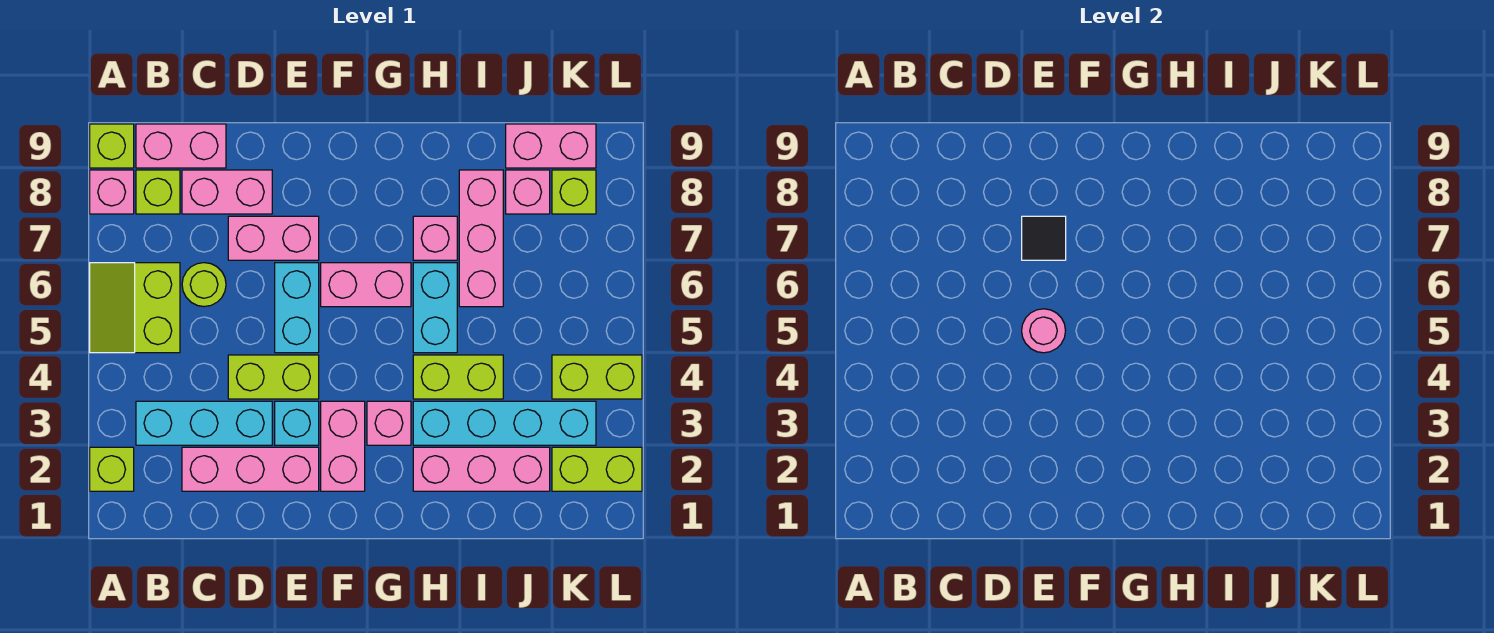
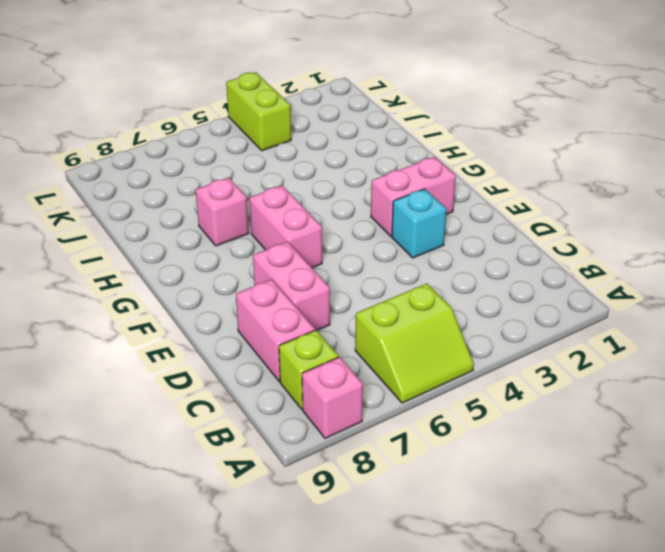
none -> lime 1x1 brick [90,447,134,491]
none -> lime 1x1 brick [90,124,134,168]
none -> cyan 1x3 brick [136,401,272,445]
none -> pink 1x2 brick [136,124,226,168]

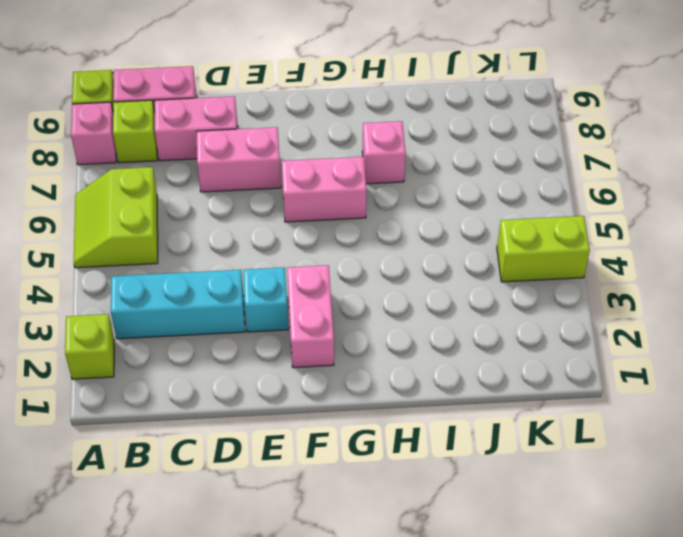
none -> pink 1x3 brick [182,447,319,491]
none -> lime 1x1 round brick [182,263,226,307]
none -> lime 1x2 brick [228,355,319,399]
none -> cyan 1x2 brick [275,263,319,353]

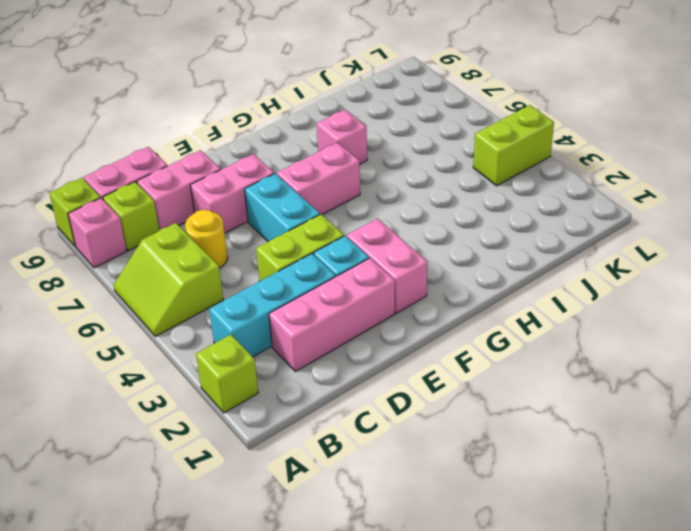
yellow 1x1 round brick [185,210,228,268] -> lime 1x1 round brick [182,263,226,307]
none -> pink 1x1 brick [367,401,411,445]
none -> pink 1x3 brick [413,447,550,491]
none -> cyan 1x4 brick [413,401,596,445]
none -> lime 1x2 brick [413,355,503,399]

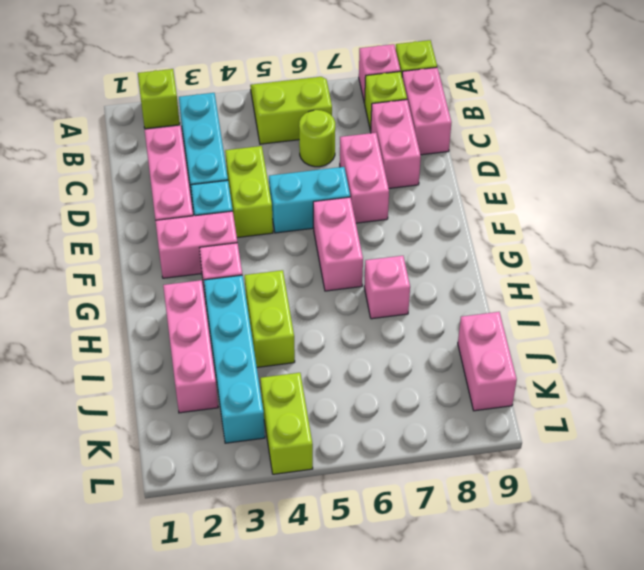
none -> cyan 1x2 brick [413,263,457,353]
none -> pink 1x3 brick [459,170,503,307]
none -> pink 1x1 brick [506,170,550,214]
none -> lime 1x2 brick [552,447,642,491]

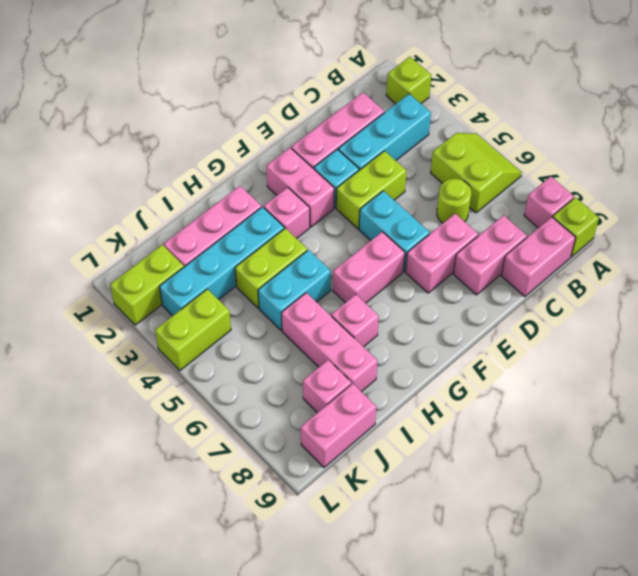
cyan 1x2 brick [258,250,331,330] -> cyan 1x2 brick turned to [413,263,457,353]
none -> lime 1x1 brick [136,170,180,214]
none -> lime 1x1 brick [552,170,596,214]
none -> pink 1x1 round brick [1022,309,1066,353]
none -> black 1x1 tile [1022,216,1066,260]

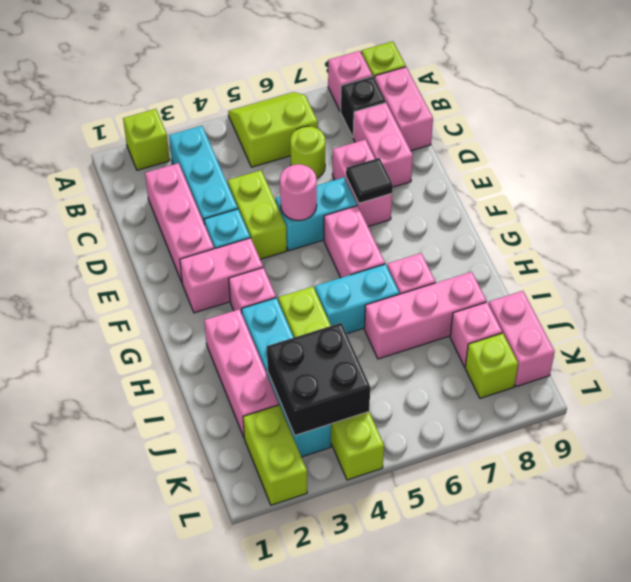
black 1x1 brick [341,76,386,137] -> lime 1x1 brick [136,170,180,214]
black 2x2 brick [267,323,370,436] -> none

